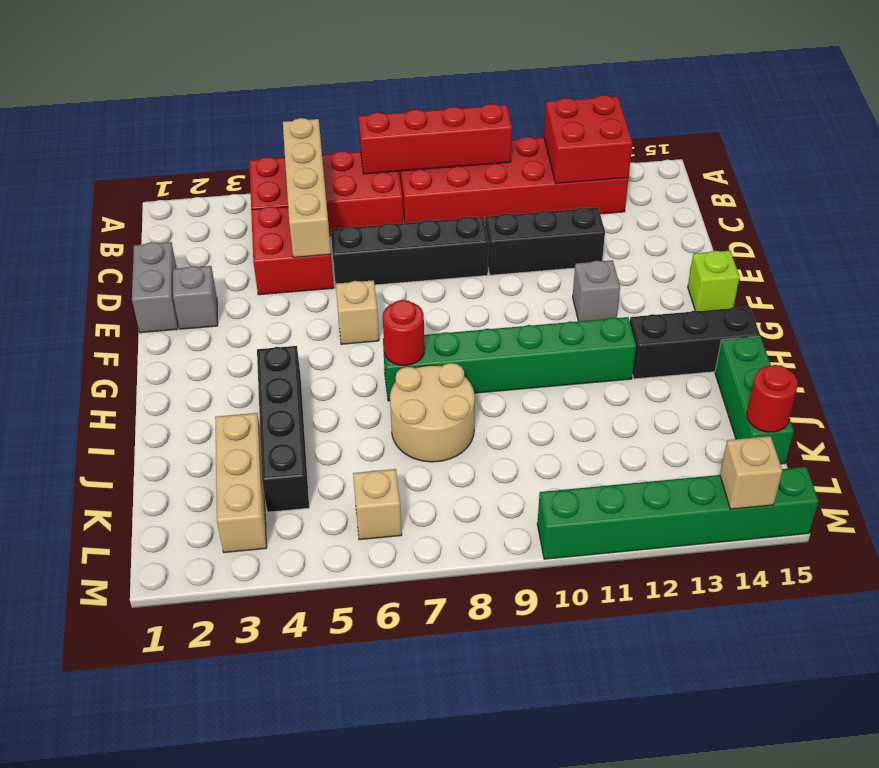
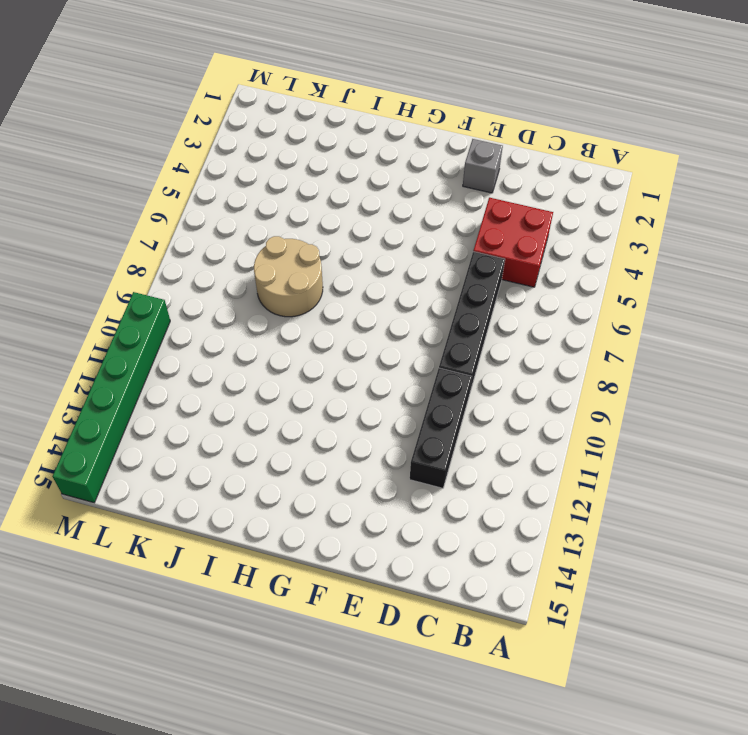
none -> red 2x4 brick [249,151,404,236]
none -> red 2x6 brick [399,137,628,223]
none -> grey 1x2 brick [132,242,178,333]

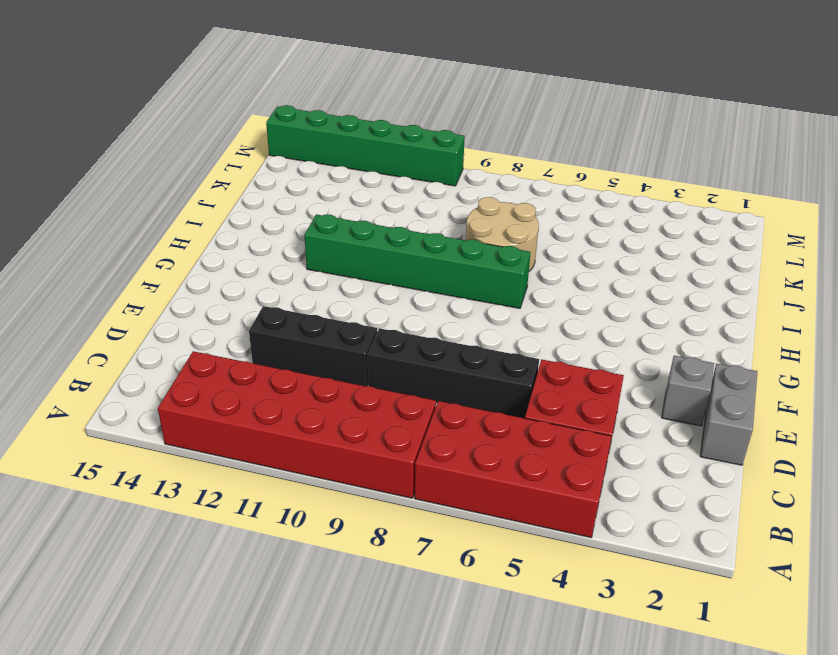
none -> tan 1x1 brick [336,280,379,344]
none -> grey 1x1 brick [573,260,620,321]
none -> lime 1x1 brick [688,251,739,311]

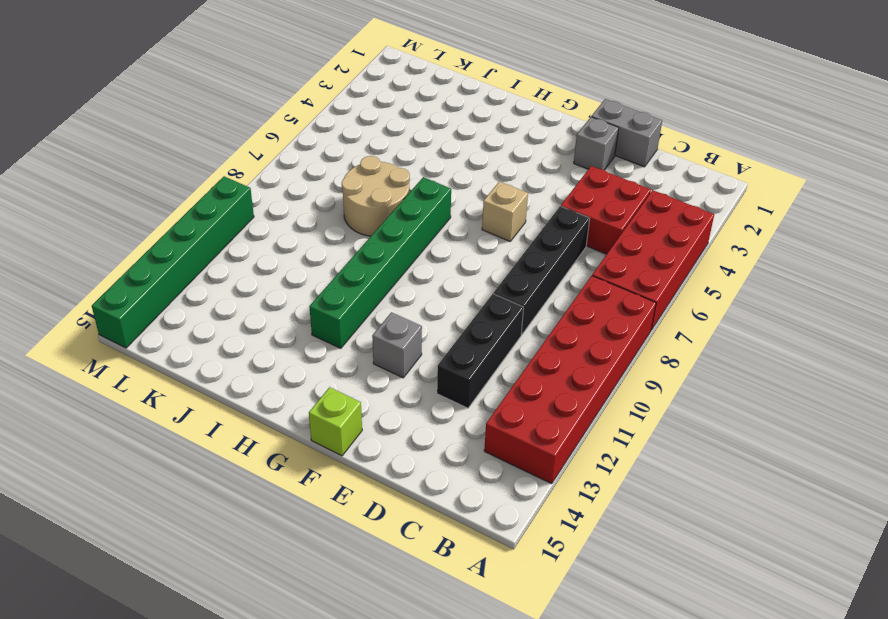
none -> black 1x4 brick [257,346,309,512]
none -> black 1x3 brick [630,307,760,379]
none -> green 1x3 brick [715,336,794,464]

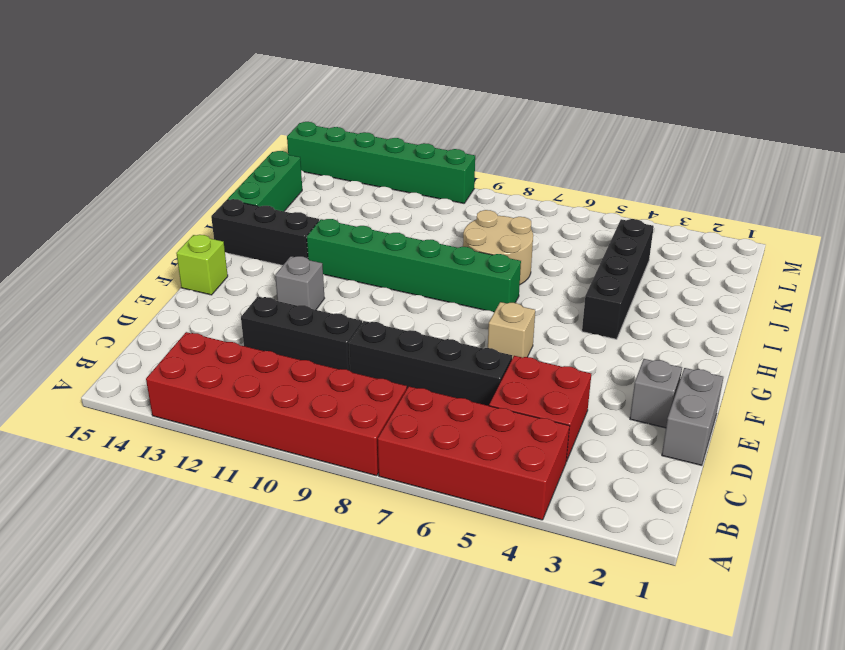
none -> tan 1x3 brick [215,413,267,553]
none -> tan 1x1 brick [353,469,402,540]
none -> tan 1x4 brick [283,118,331,257]

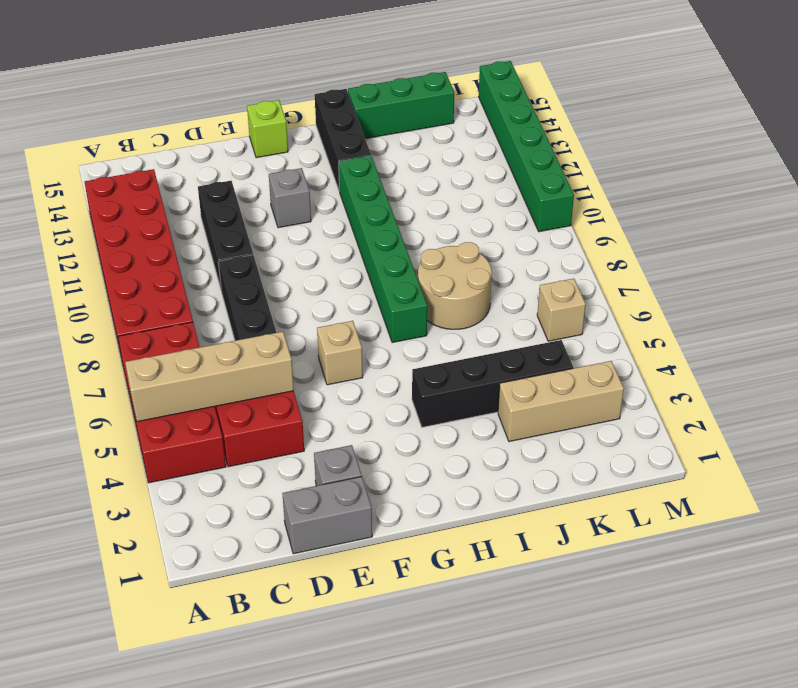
none -> red 1x4 brick [359,104,512,174]
none -> red 2x2 brick [544,95,632,184]
none -> red 1x1 round brick [383,300,425,365]

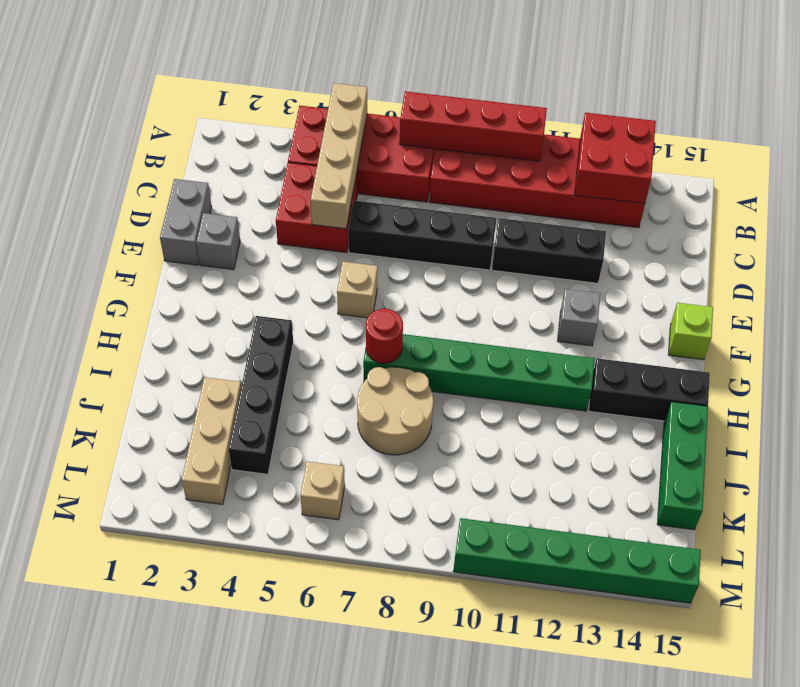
none -> red 1x1 round brick [747,365,798,432]
none -> tan 1x1 brick [720,436,782,509]

